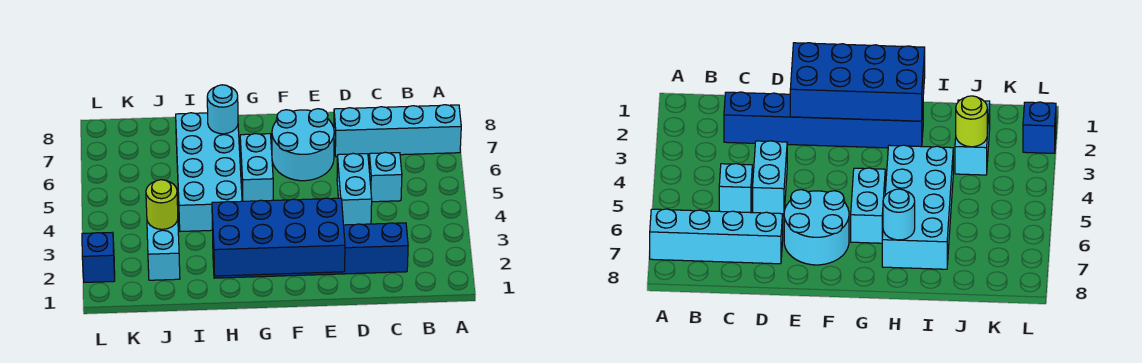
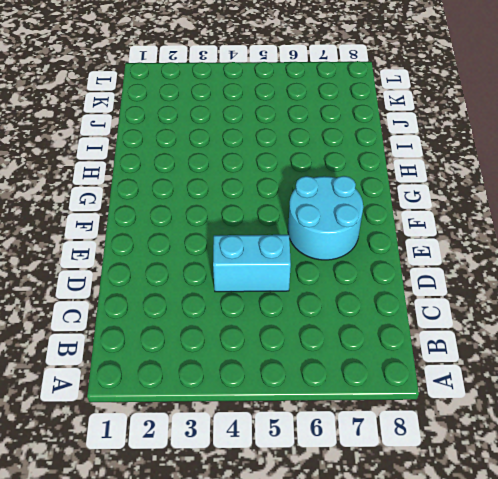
none -> cyan 1x4 brick [334,105,461,157]
none -> blue 1x6 brick [213,223,408,278]
none -> cyan 1x1 brick [369,152,402,202]

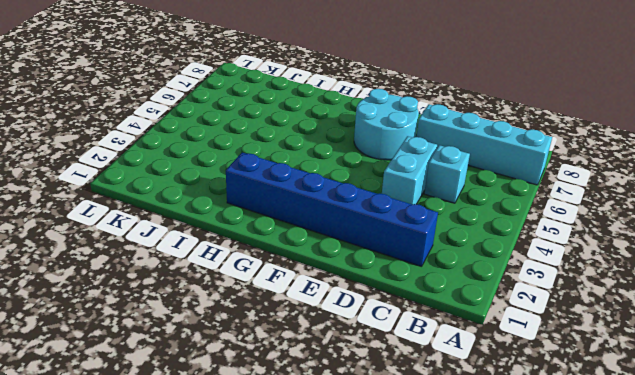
none -> cyan 1x2 brick [240,134,273,201]
none -> cyan 2x4 brick [176,113,242,232]
none -> cyan 1x2 brick [147,220,180,280]

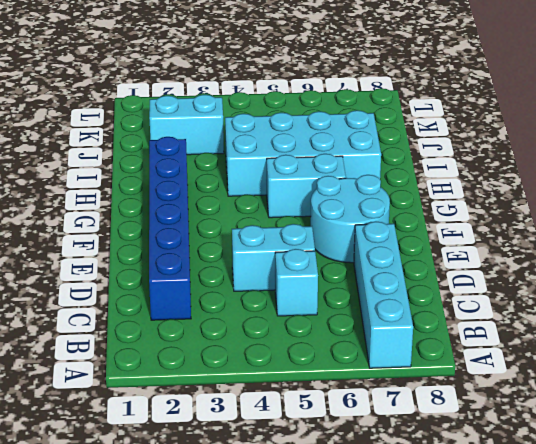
none -> blue 1x1 brick [82,232,115,282]
none -> blue 2x4 brick [212,198,345,276]
none -> cyan 1x1 round brick [207,85,238,134]

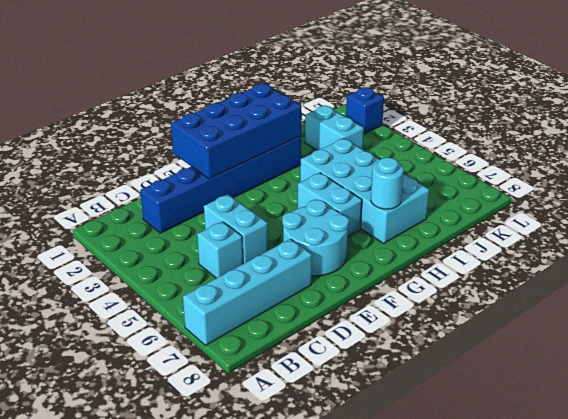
none -> lime 1x1 round brick [146,180,178,229]

